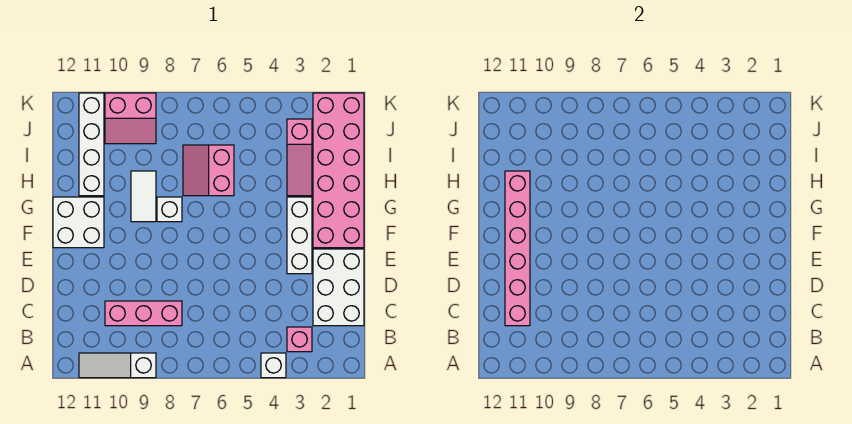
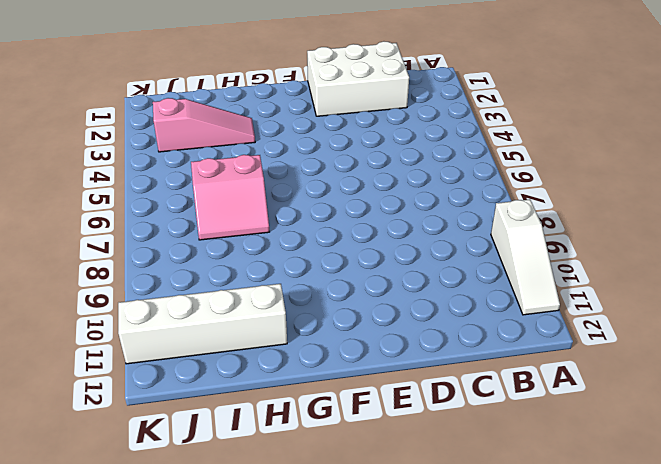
none -> white 1x1 brick [261,353,286,378]
none -> pink 1x1 brick [287,327,312,352]
none -> pink 1x3 brick [105,301,182,326]

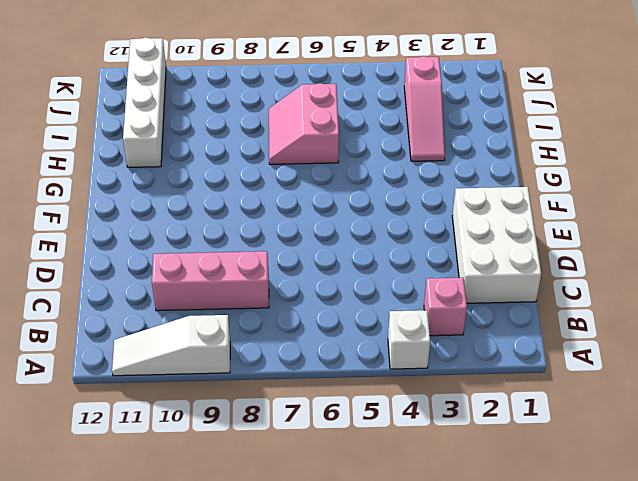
none -> white 1x3 brick [287,197,312,274]
none -> pink 2x6 brick [313,93,364,248]
none -> white 2x2 brick [53,197,104,248]

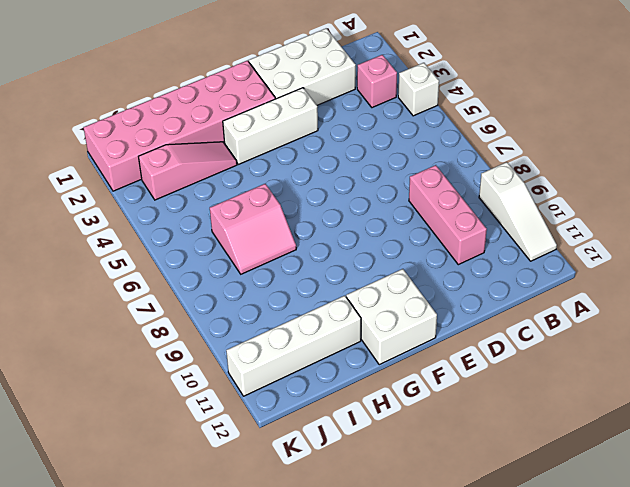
none -> white 1x1 brick [157,197,182,222]
none -> white 1x2 tile [131,171,156,222]
none -> pink 2x2 slope [105,93,156,144]

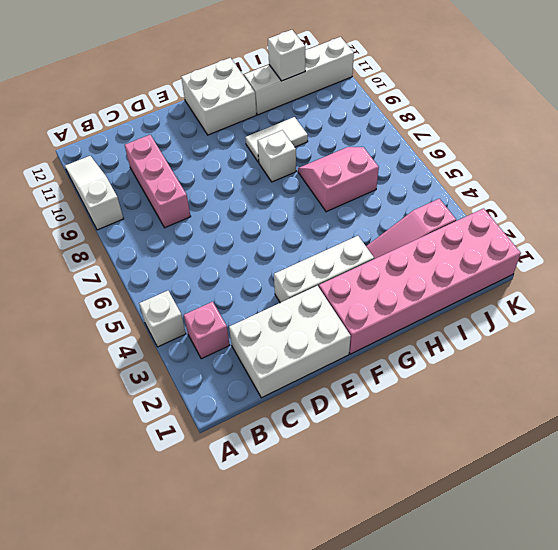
white 1x1 brick [268,30,305,81] -> none
none -> pink 2x2 slope [105,93,156,144]
none -> pink 1x6 brick [505,171,530,326]

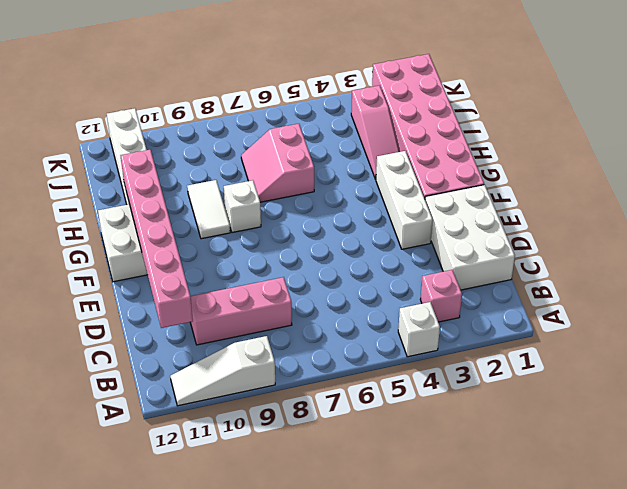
none -> pink 2x2 slope [105,93,156,144]

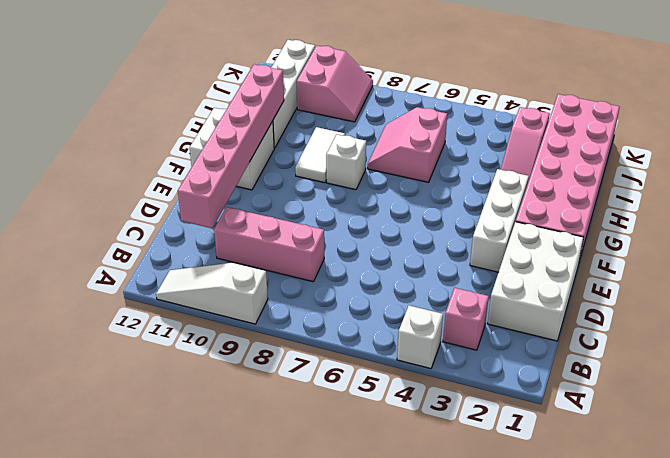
pink 2x2 slope [297,46,373,122] -> pink 2x2 slope turned to [105,93,156,144]

